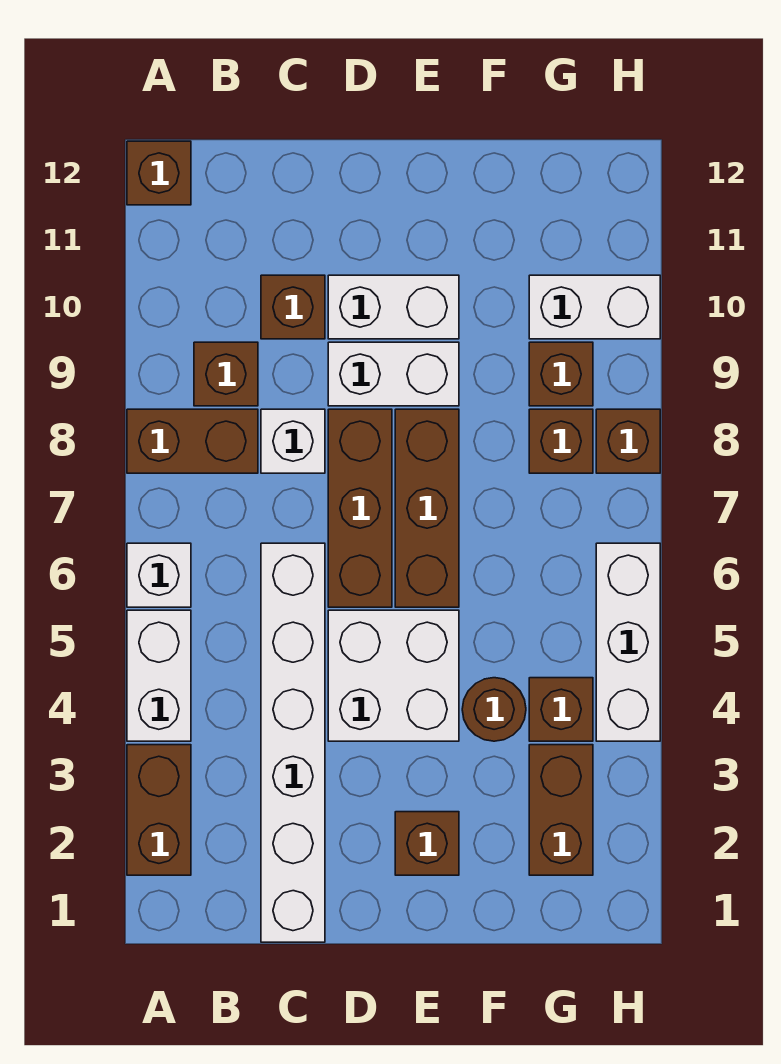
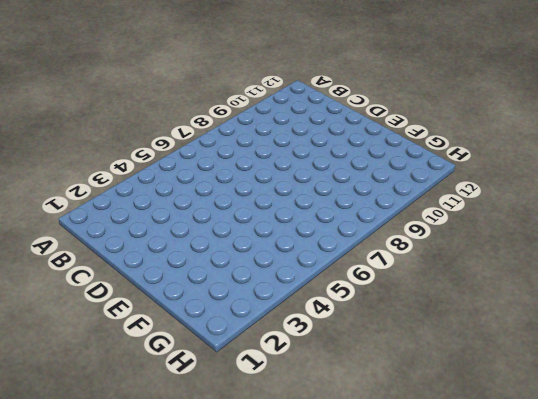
none -> brown 1x2 brick [127,745,191,875]
none -> white 1x2 brick [127,610,191,741]
none -> white 1x1 brick [127,543,191,607]

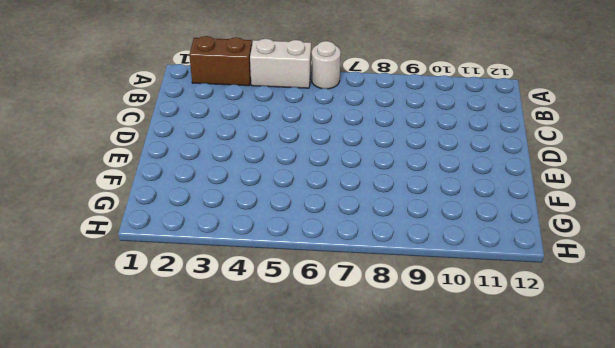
white 1x1 round brick [312,41,341,89] -> white 1x1 brick [127,543,191,607]
none -> brown 1x2 brick [127,409,258,473]
none -> brown 1x1 brick [127,141,191,205]
none -> brown 1x1 brick [194,342,258,406]

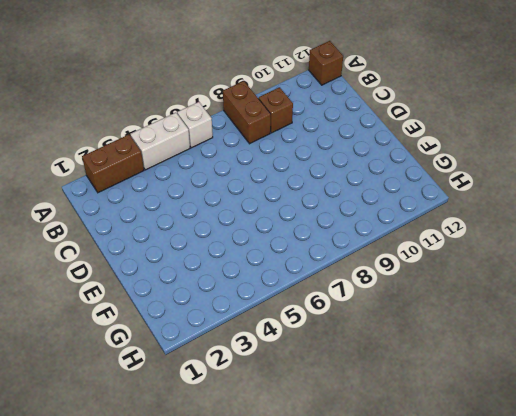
none -> white 1x6 brick [261,543,325,942]
none -> white 1x1 brick [261,409,325,473]
none -> brown 1x1 brick [261,275,325,339]

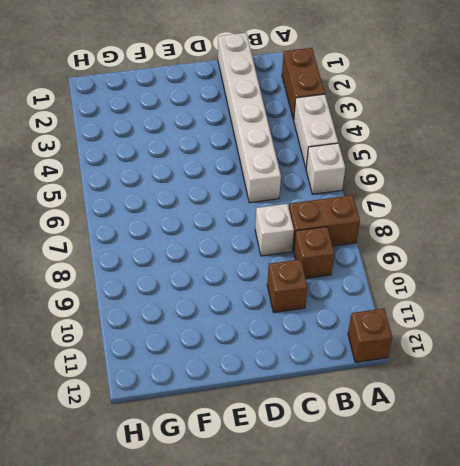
none -> white 2x2 brick [328,610,459,741]
none -> brown 1x3 brick [328,409,392,607]
none -> white 1x2 brick [328,342,459,406]

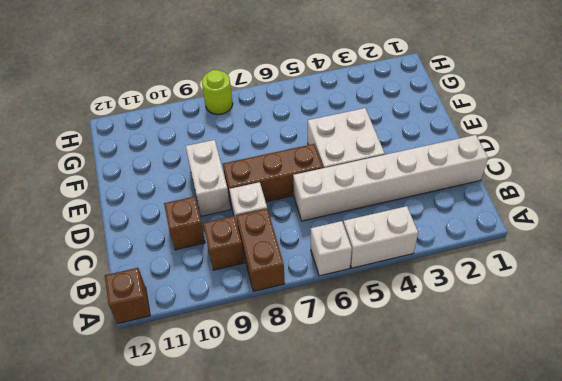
lime 1x1 round brick [202,70,233,114] -> brown 1x1 brick [596,409,660,473]
none -> brown 1x2 brick [127,745,191,875]
none -> white 1x2 brick [328,275,459,339]
none -> brown 1x1 brick [395,812,459,875]

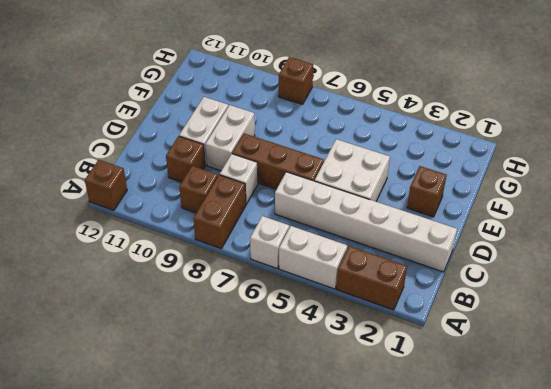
none -> brown 1x3 brick [395,409,459,607]
none -> brown 1x1 round brick [462,678,526,741]
none -> brown 1x2 brick [529,745,593,875]

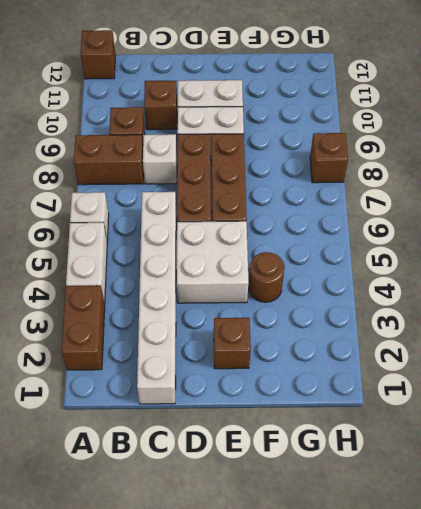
none -> brown 1x2 brick [529,745,593,875]
none -> brown 1x1 brick [529,678,593,741]
none -> brown 1x1 brick [529,409,593,473]

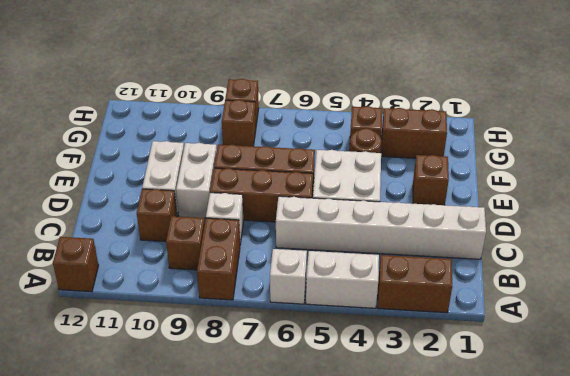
none -> brown 1x1 brick [529,342,593,406]
none -> white 1x2 brick [529,275,660,339]
none -> white 1x3 brick [596,543,660,741]

